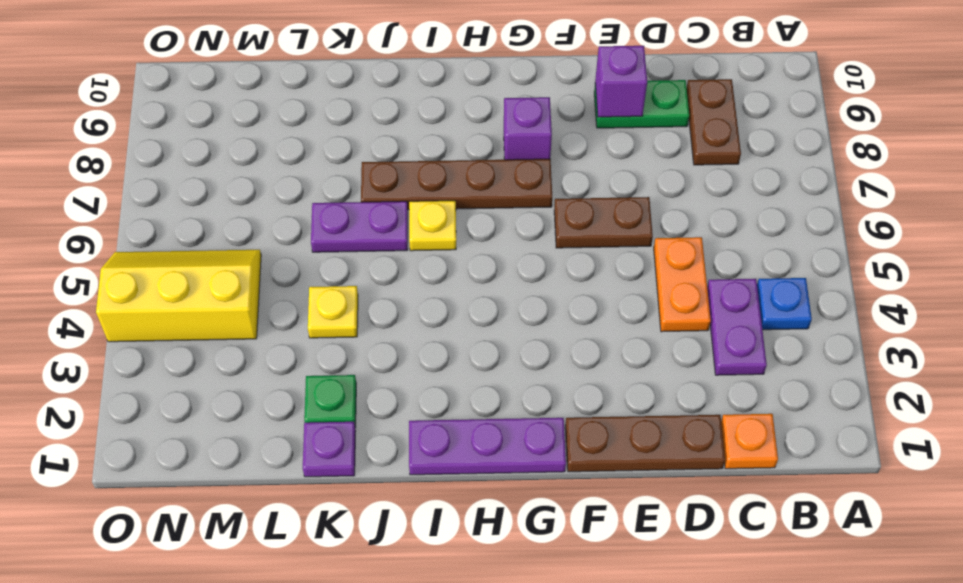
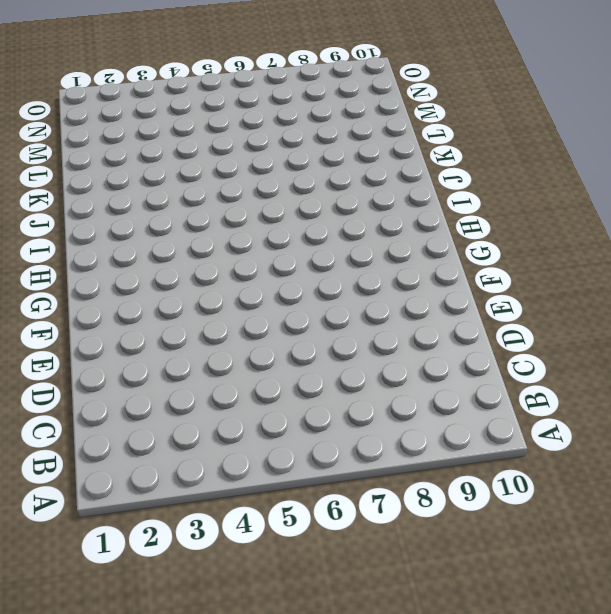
none -> blue 1x1 plate [757,278,812,330]
none -> orange 1x1 plate [721,414,778,469]
none -> purple 1x2 plate [707,279,767,375]

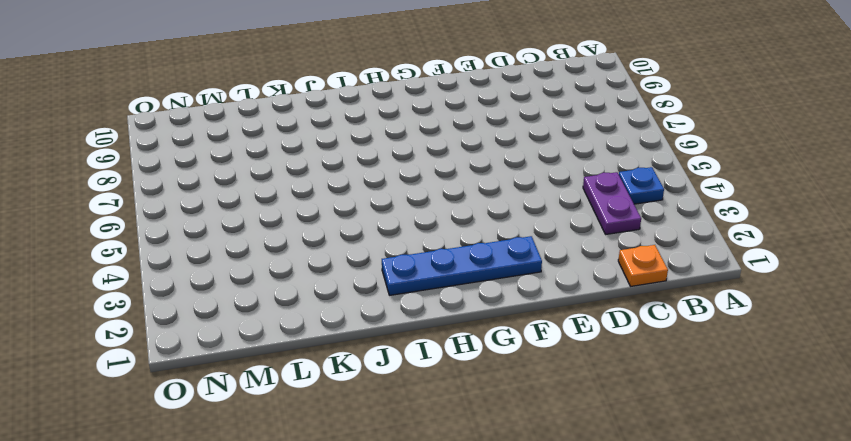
blue 1x4 plate [382,236,542,295] -> none
none -> brown 1x2 plate [687,79,741,165]
none -> brown 1x3 plate [565,415,725,472]
none -> orange 1x2 plate [654,237,711,332]

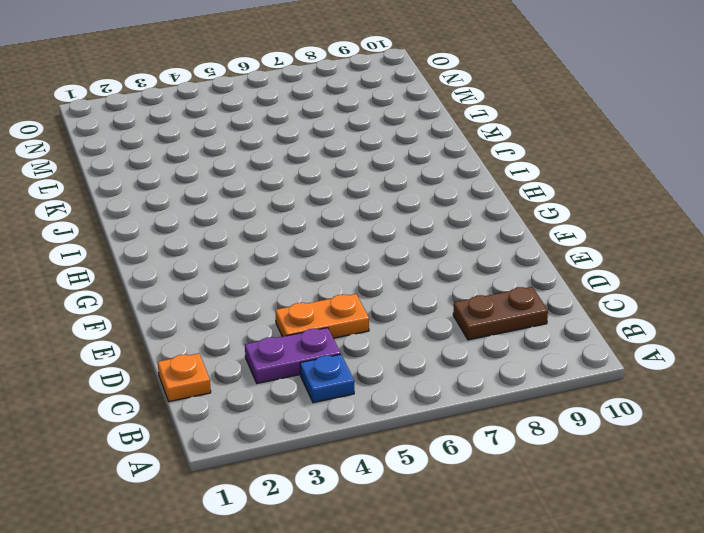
none -> brown 1x3 plate [565,415,725,472]
none -> green 1x2 plate [594,80,689,128]
none -> brown 1x2 plate [554,197,653,248]

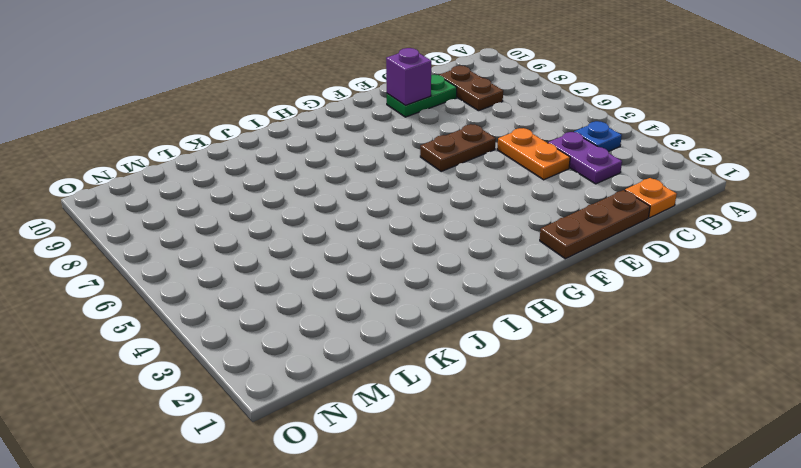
none -> purple 1x3 plate [409,418,566,475]
none -> brown 1x4 plate [361,159,552,210]
none -> purple 1x1 brick [504,97,552,160]

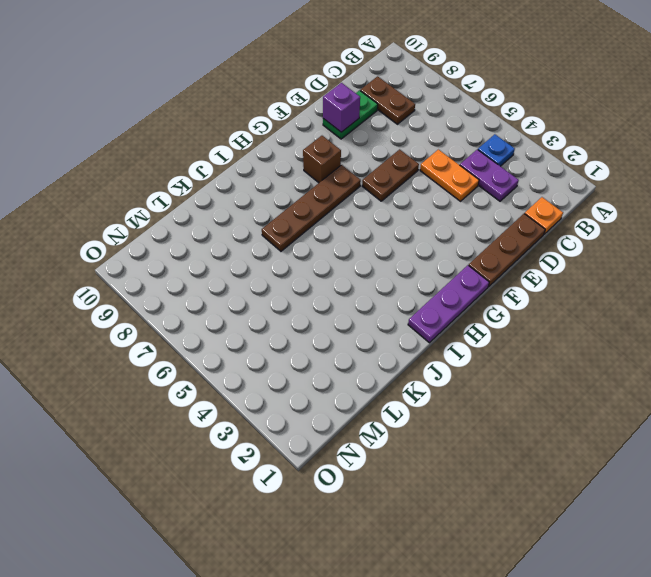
brown 1x1 brick [303,136,341,183] -> purple 1x1 brick [504,97,552,160]
none -> yellow 1x1 plate [409,201,456,251]
none -> purple 1x2 plate [311,201,408,252]
none -> purple 1x1 plate [303,422,356,477]

